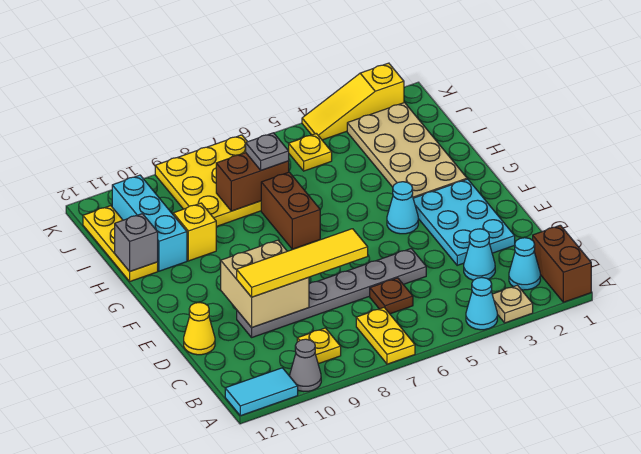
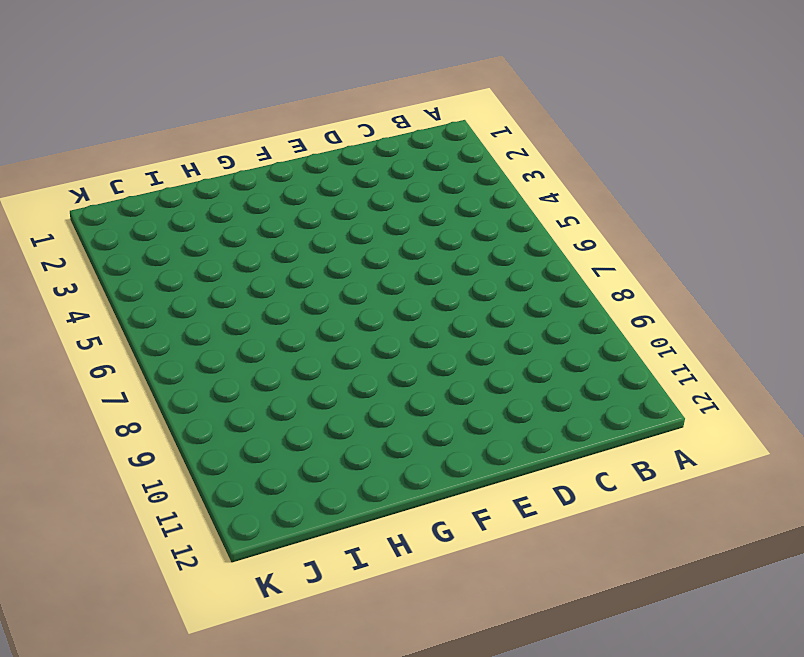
none -> brown 1x2 brick [533,225,591,302]
none -> tan 1x1 plate [492,285,533,323]
none -> cyan 1x1 cone [466,278,497,330]

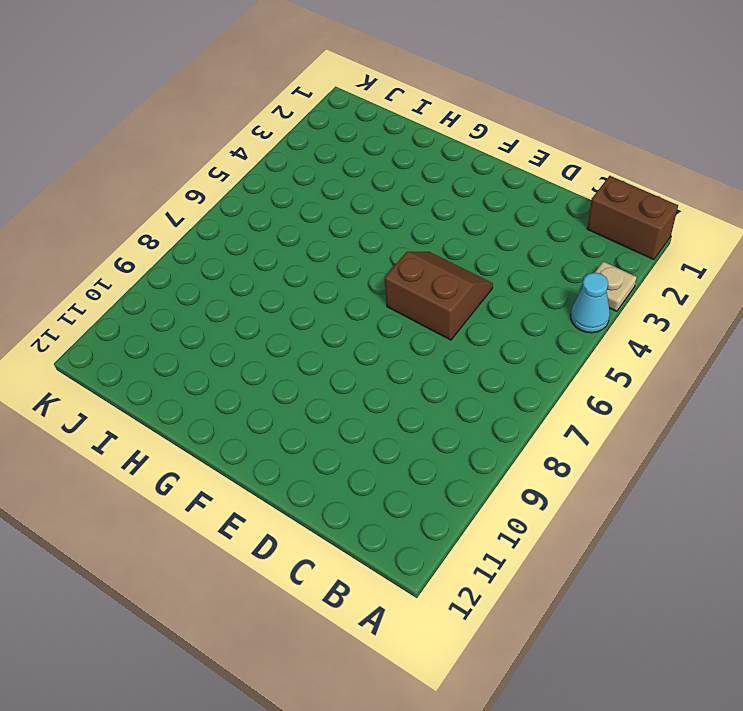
brown 2x2 slope [385,252,493,340] -> grey 1x6 plate [237,249,426,337]
none -> yellow 1x2 plate [356,308,415,364]
none -> grey 1x1 cone [290,339,321,391]
none -> cyan 1x2 tile [225,368,298,416]

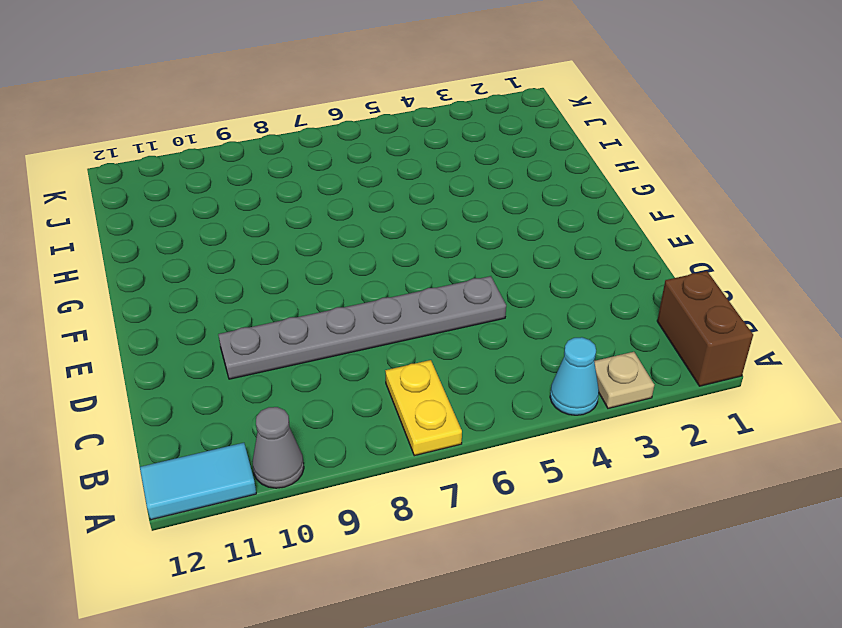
none -> cyan 1x1 cone [509,238,540,290]
none -> yellow 1x1 plate [297,328,341,364]
none -> cyan 1x1 cone [464,229,495,280]

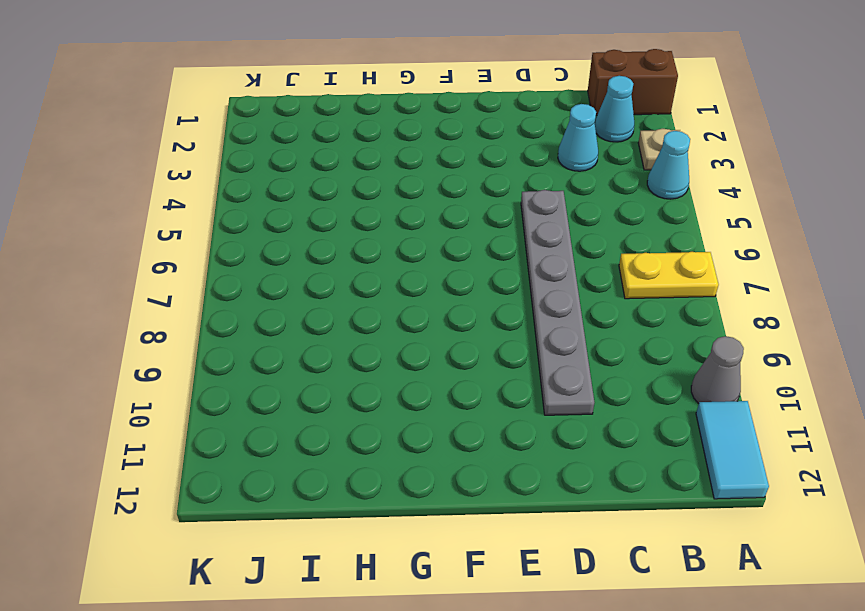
none -> yellow 1x1 plate [297,328,341,364]
none -> brown 1x1 plate [370,278,413,314]
none -> cyan 2x3 plate [413,179,515,265]

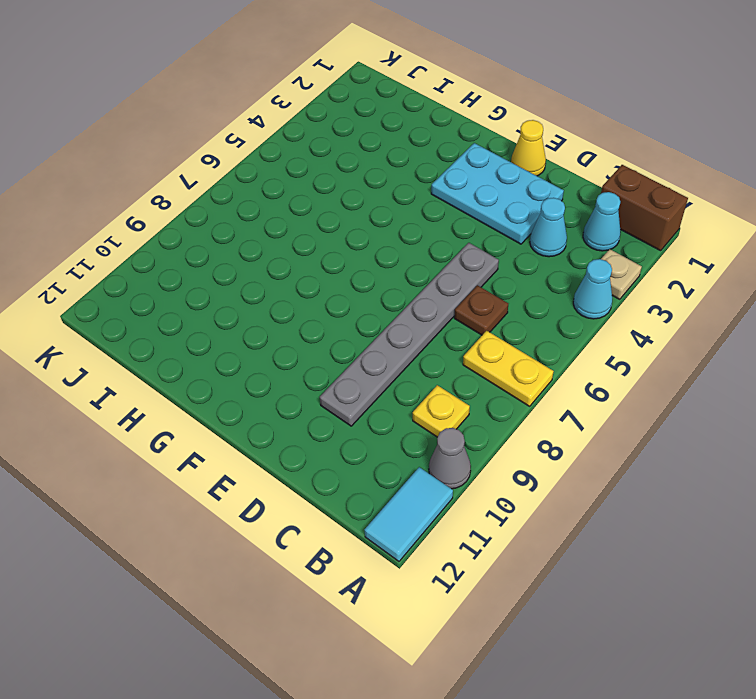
yellow 1x1 cone [511,120,546,176] -> yellow 1x1 cone moved to [184,303,215,355]
none -> cyan 1x1 cone [387,182,418,234]
none -> tan 2x4 plate [347,103,467,198]
none -> brown 1x2 brick [261,172,320,249]

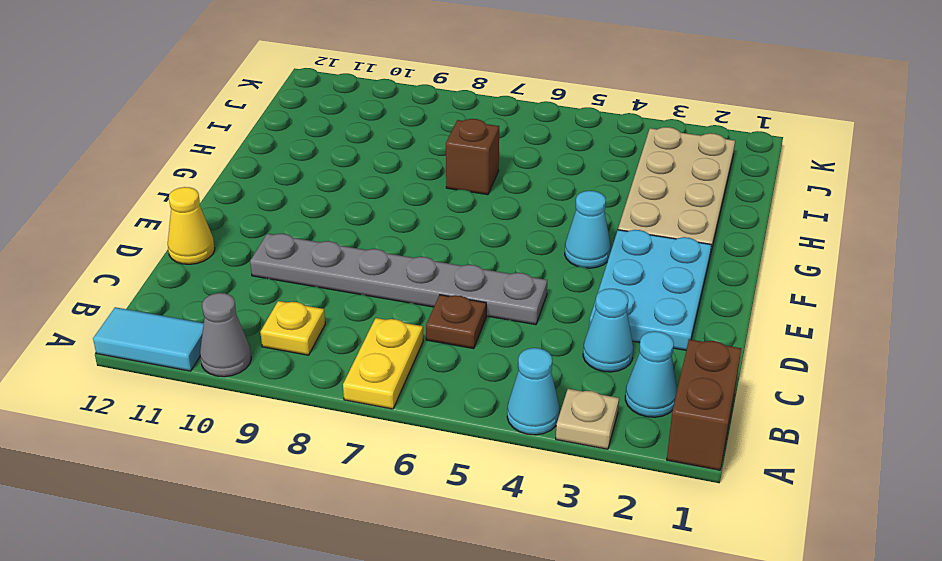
brown 1x1 brick [446,119,499,195] -> brown 1x2 brick [261,172,320,249]
none -> yellow 1x1 brick [173,203,216,261]
none -> cyan 1x3 brick [112,175,187,271]
none -> yellow 1x3 plate [83,206,158,281]

